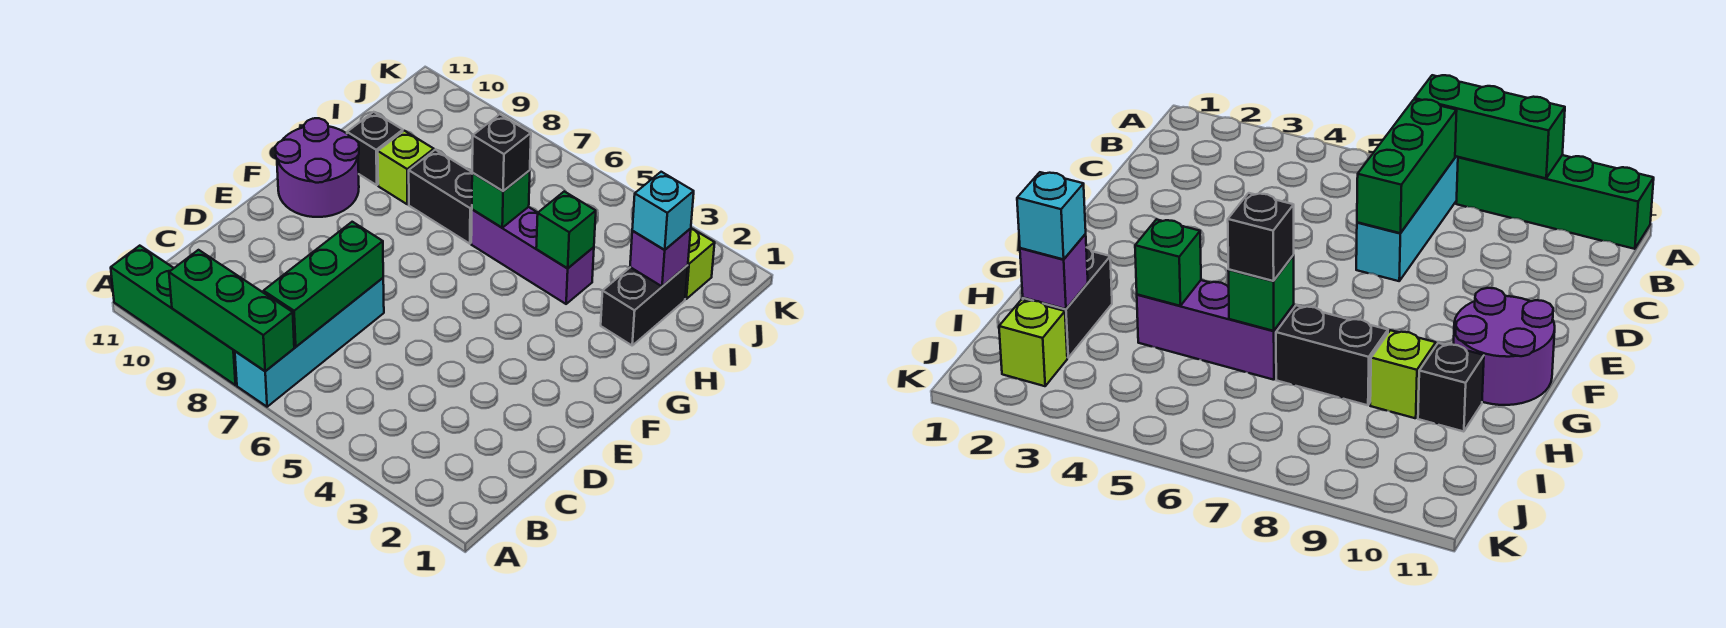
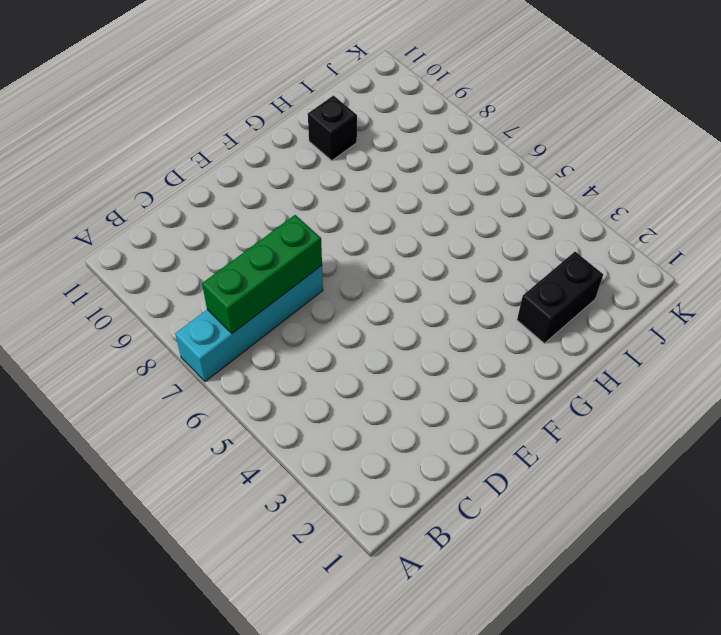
none -> green 1x4 brick [111,246,237,385]
none -> purple 2x2 round brick [275,118,359,217]
none -> purple 1x3 brick [471,207,594,304]

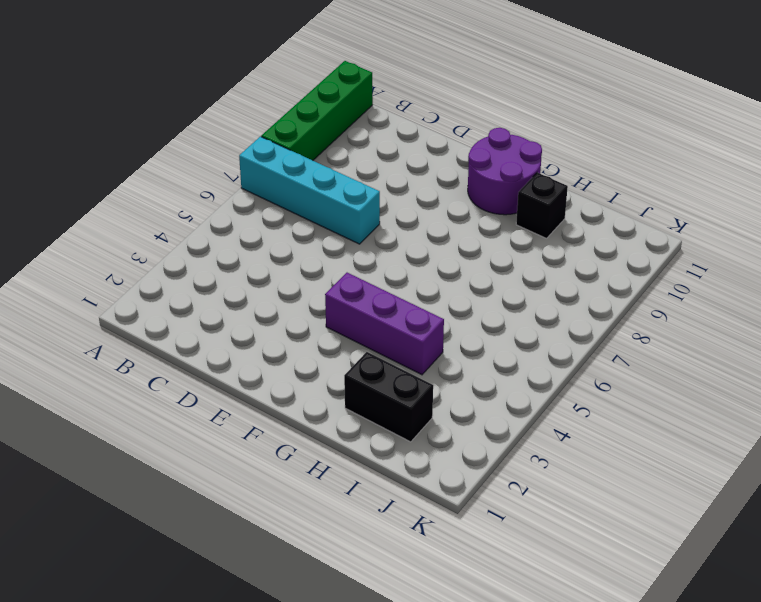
purple 1x3 brick [325,273,444,375] -> purple 1x3 brick turned to [471,207,594,304]
none -> black 1x2 brick [409,150,473,244]
none -> lime 1x1 brick [378,131,434,204]
none -> lime 1x1 brick [685,228,715,299]

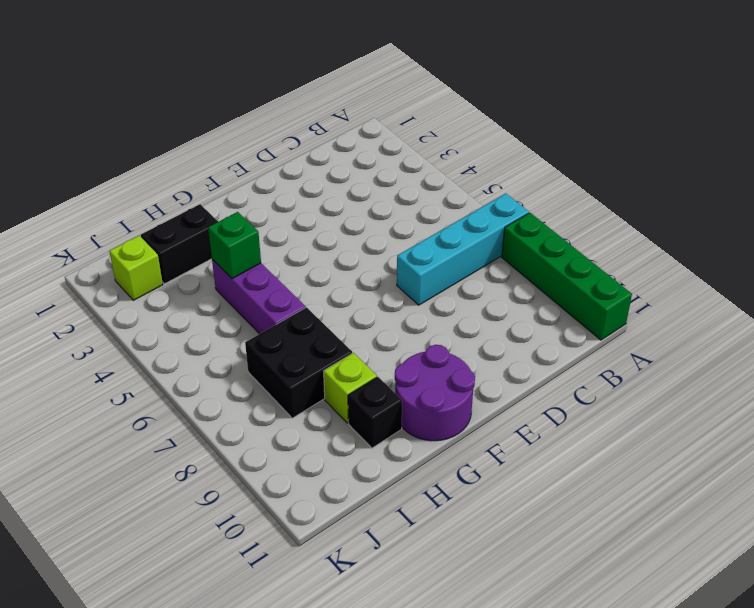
black 2x2 brick [245,307,352,418] -> black 1x2 brick [409,150,473,244]
none -> green 1x3 brick [169,250,294,371]
none -> green 1x3 brick [263,222,383,347]
none -> green 1x1 brick [472,170,530,228]

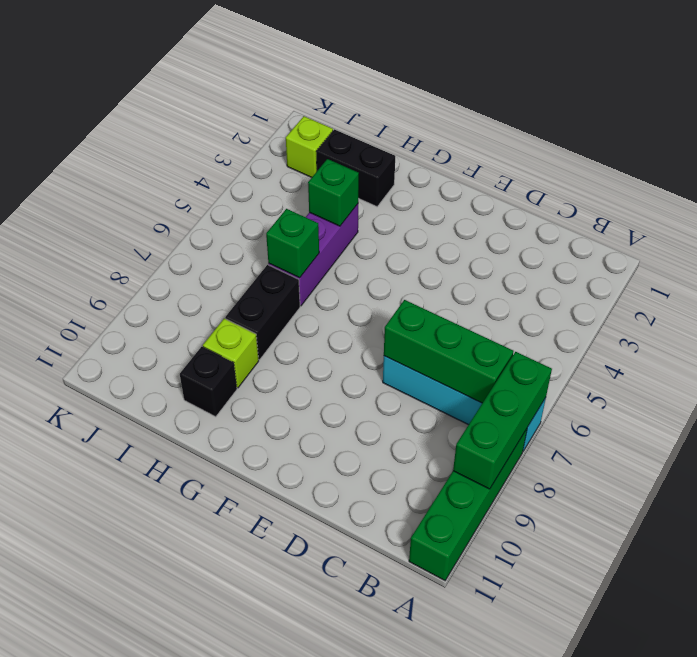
none -> purple 2x2 round brick [275,118,359,217]
none -> purple 1x1 brick [630,229,691,286]
none -> black 1x1 brick [472,114,531,191]

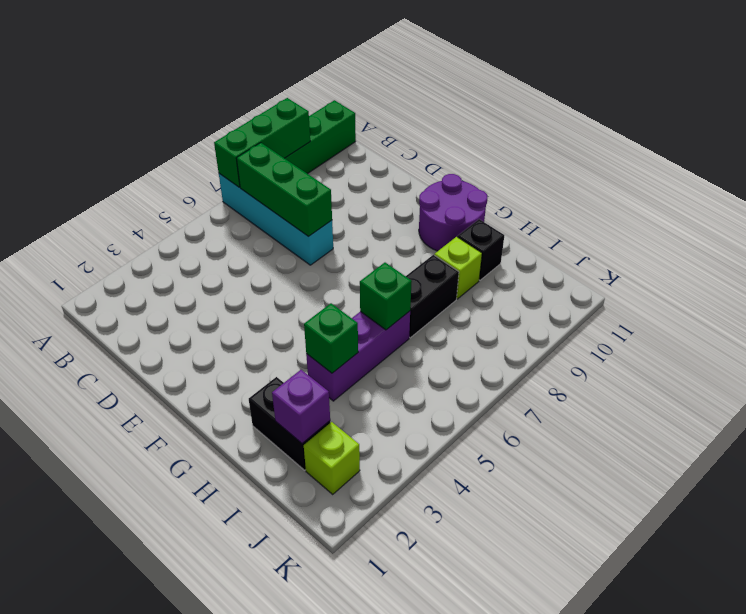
none -> black 1x1 brick [472,114,531,191]
none -> cyan 1x1 brick [632,172,694,250]

